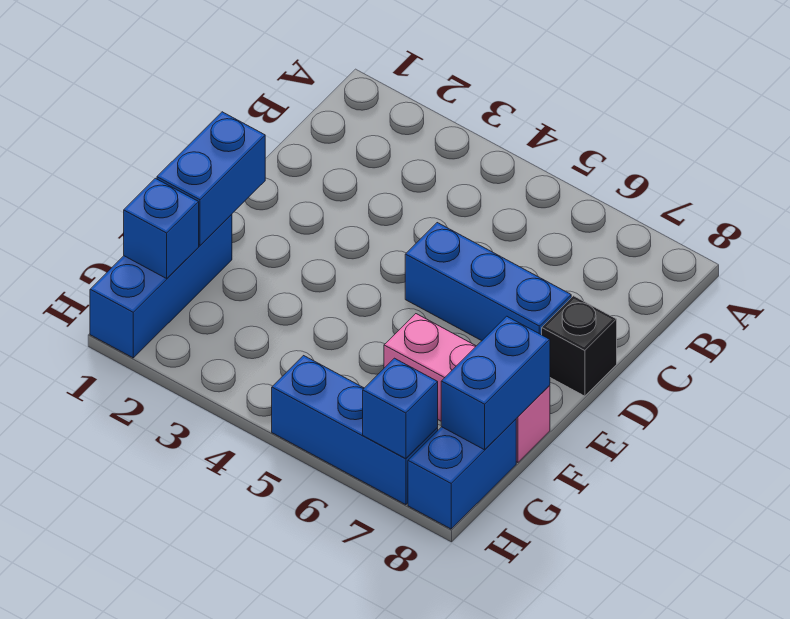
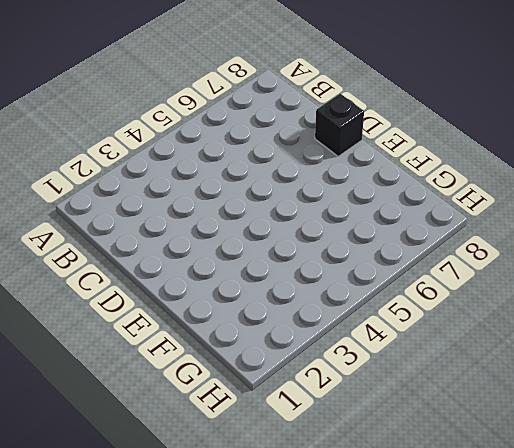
none -> blue 1x3 brick [405,223,571,341]
none -> blue 1x3 brick [90,214,232,358]

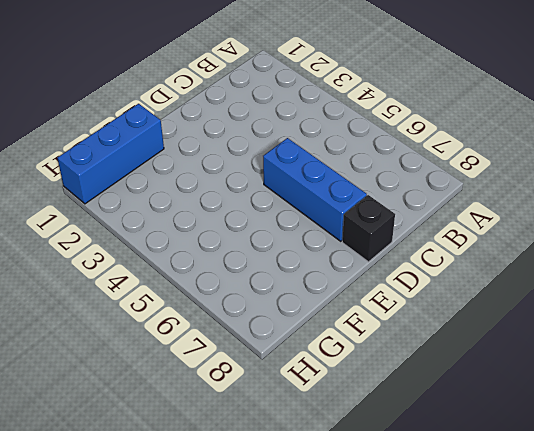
none -> pink 1x3 brick [384,314,550,462]
none -> blue 1x2 brick [408,419,516,529]

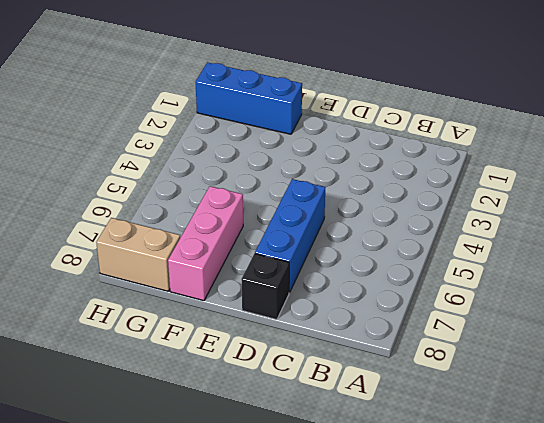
tan 1x2 brick [96,218,180,291] -> blue 1x2 brick [408,419,516,529]
none -> blue 1x3 brick [272,356,438,505]
none -> blue 1x2 brick [157,112,265,245]

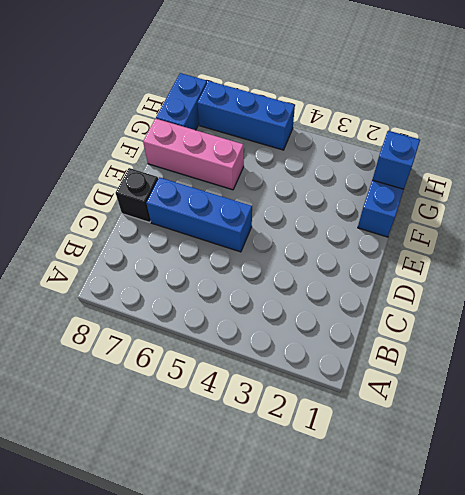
none -> blue 1x2 brick [157,112,265,245]
none -> blue 1x2 brick [441,316,550,450]

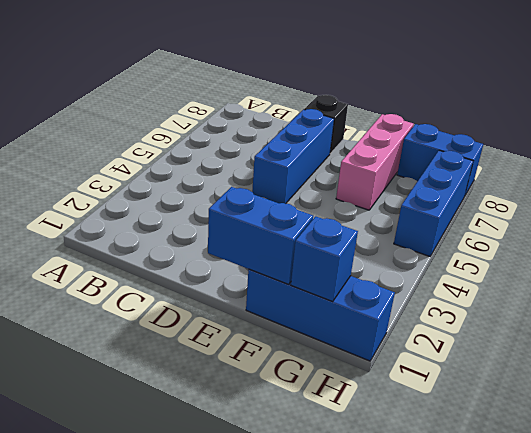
none -> blue 1x2 brick [441,316,550,450]
none -> blue 1x1 brick [363,358,438,459]

